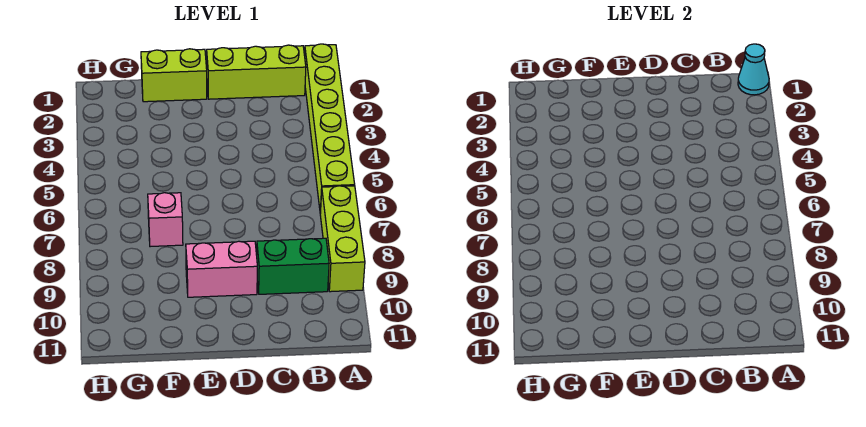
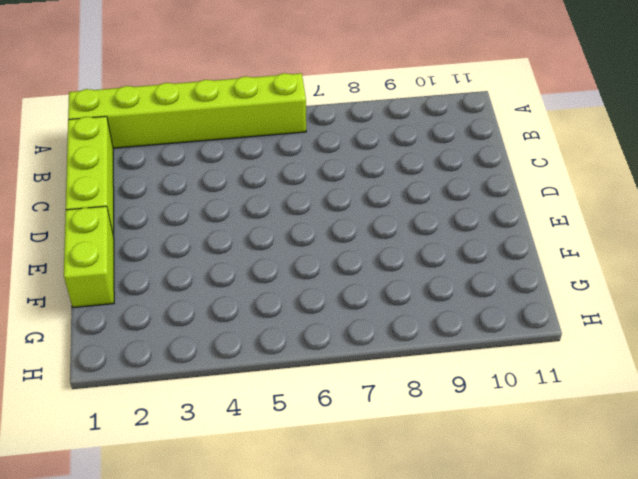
none -> lime 1x3 brick [320,186,365,292]
none -> green 1x2 brick [257,238,329,294]

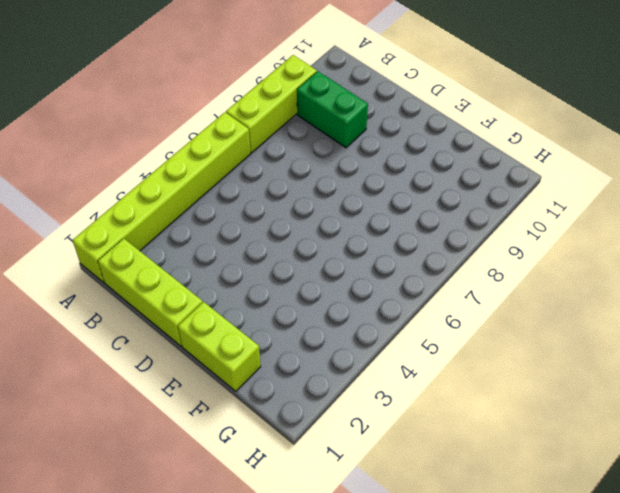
none -> pink 1x2 brick [186,241,257,297]
none -> pink 1x1 brick [148,193,183,247]

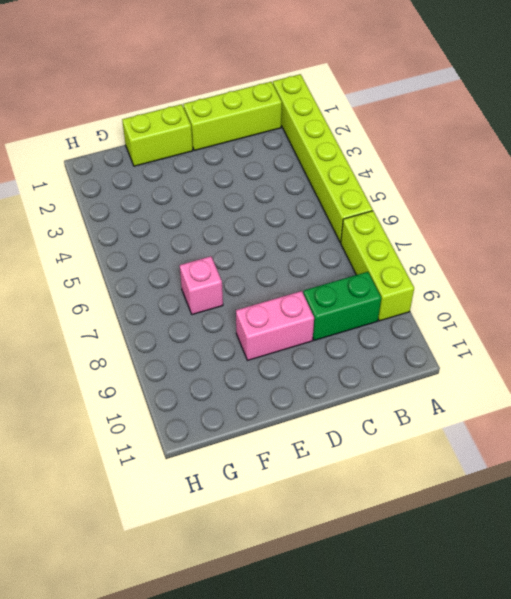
none -> cyan 1x1 cone [738,44,769,95]

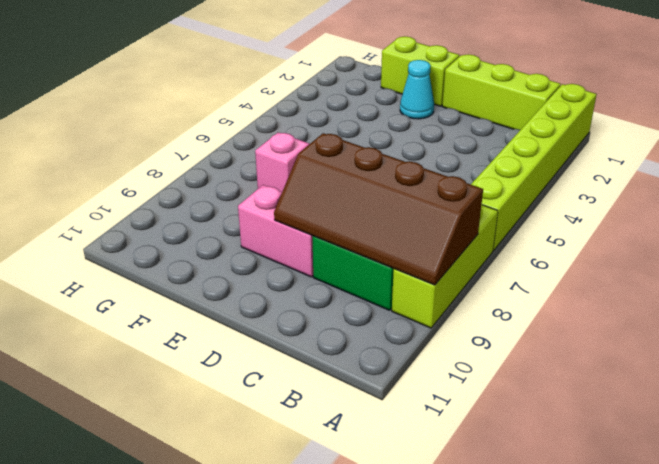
brown 2x4 slope [274,133,483,285] -> none
cyan 1x1 cone [400,60,434,119] -> cyan 1x1 cone moved to [738,44,769,95]

